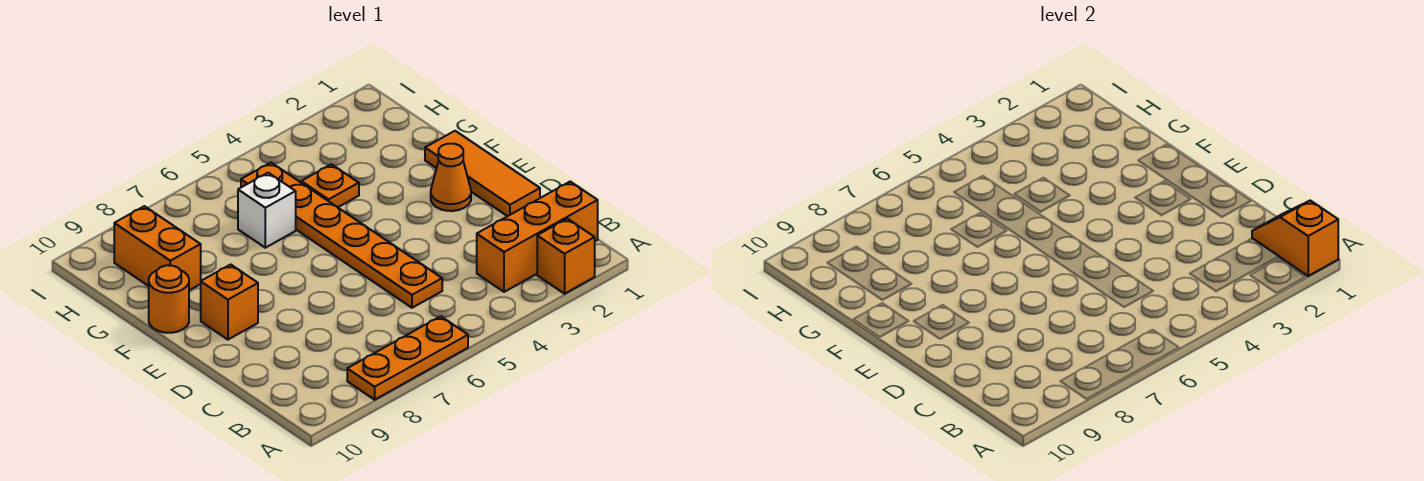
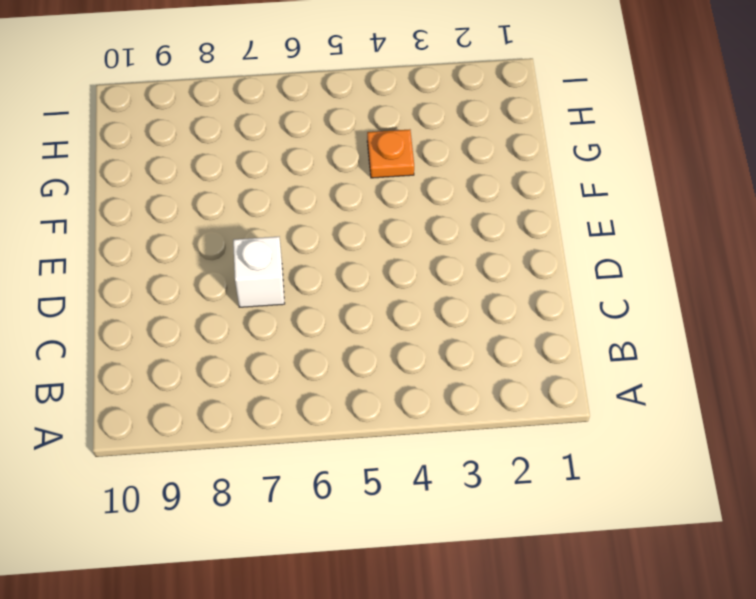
white 1x1 brick [233,237,285,307] -> white 1x1 brick moved to [238,173,296,248]
none -> orange 1x1 brick [537,219,595,294]
none -> orange 1x3 plate [347,316,468,400]
none -> orange 1x3 brick [477,182,598,292]

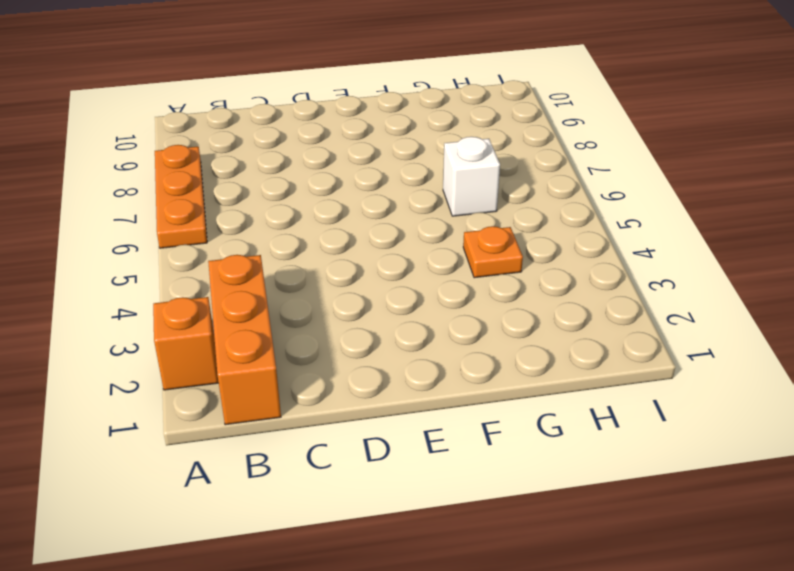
none -> orange 1x6 plate [241,163,442,308]
none -> orange 1x3 tile [425,131,540,216]
none -> orange 1x1 cone [431,144,471,211]

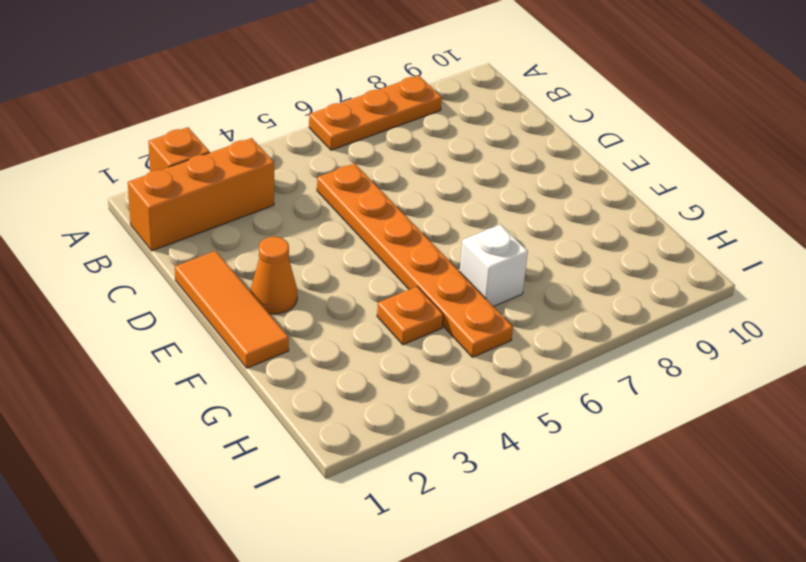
none -> orange 1x1 brick [201,265,258,340]
none -> orange 1x1 round brick [149,265,189,333]
none -> orange 1x2 brick [114,206,201,290]

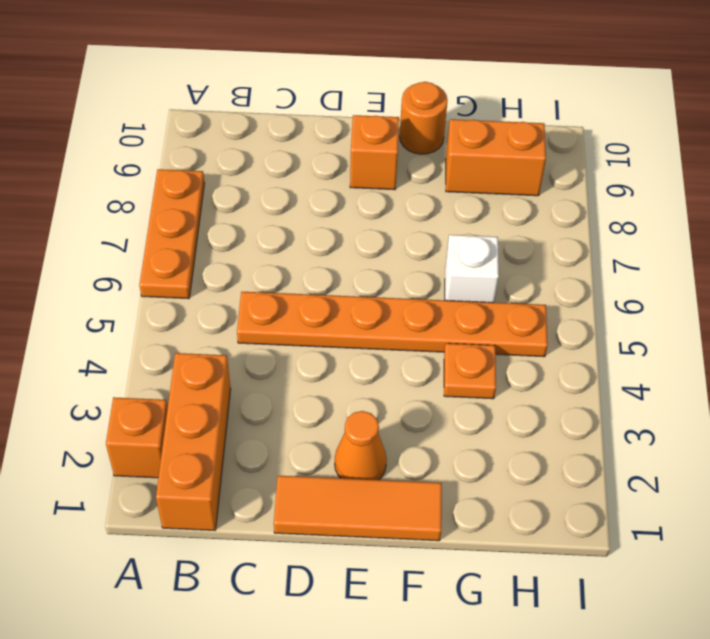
none -> orange 1x2 slope [1252,201,1338,276]

